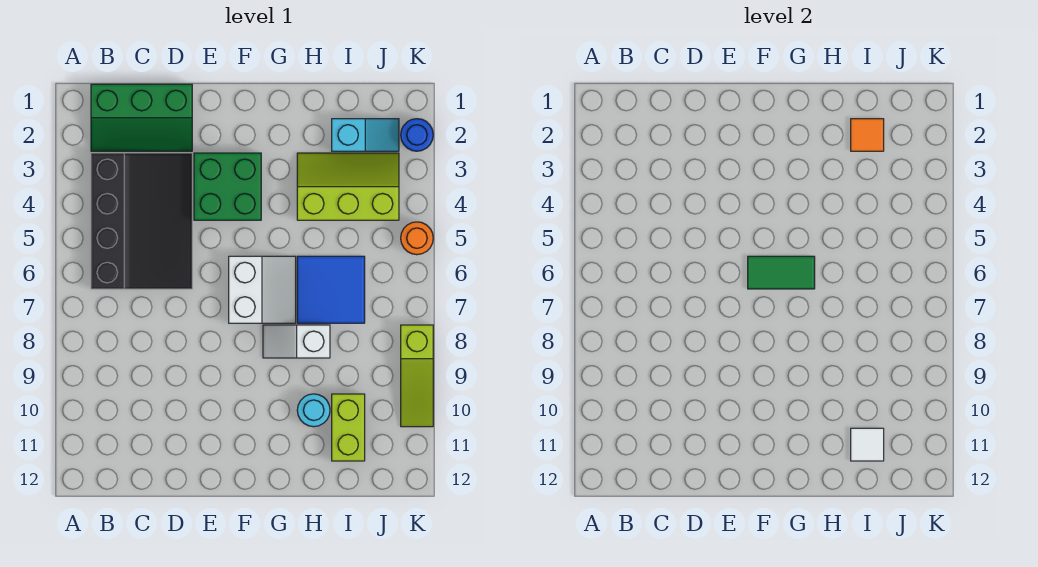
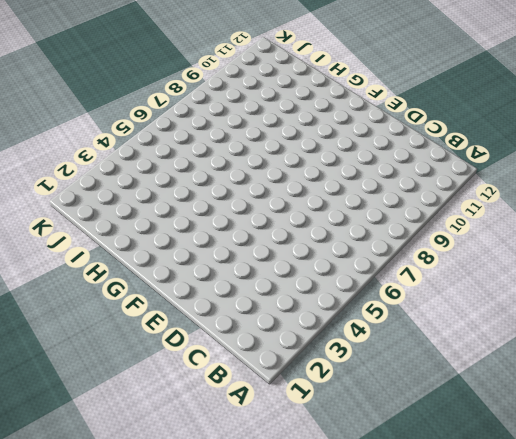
none -> green 2x3 slope [91,84,192,151]
none -> black 3x4 slope [91,153,192,289]
none -> green 2x2 brick [194,153,261,220]

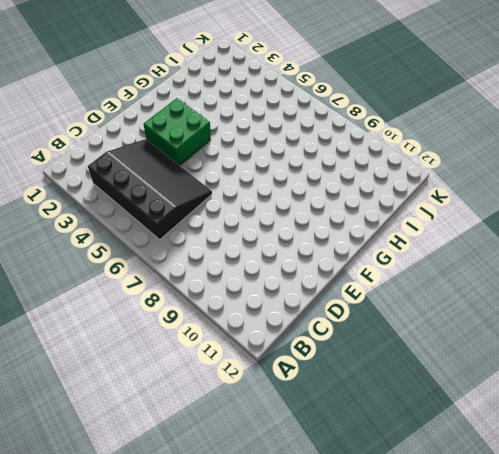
none -> green 2x3 slope [91,84,192,151]
none -> white 2x2 slope [229,256,296,323]
none -> white 1x2 slope [263,325,330,358]

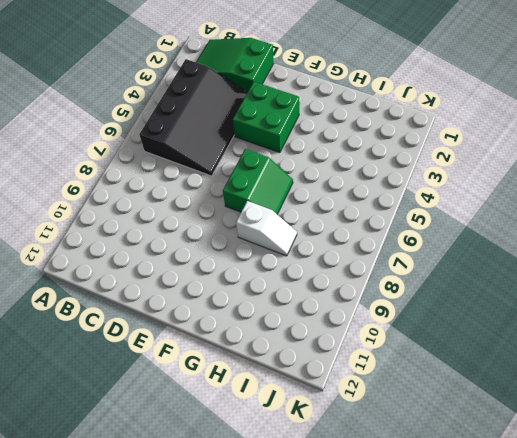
green 2x3 slope [196,38,274,92] -> green 2x3 slope turned to [91,84,192,151]
green 2x2 slope [223,149,293,214] -> white 2x2 slope [229,256,296,323]
white 1x2 slope [236,201,297,256] -> white 1x2 slope turned to [263,325,330,358]
none -> lime 2x3 slope [297,153,399,220]
none -> blue 2x2 tile [297,256,365,323]
none -> cyan 1x1 round brick [297,394,330,427]

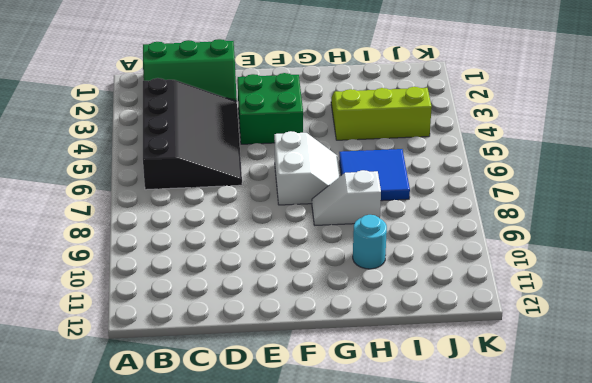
none -> cyan 1x2 slope [332,119,399,151]
none -> lime 1x2 brick [332,394,365,461]
none -> blue 1x1 round brick [401,119,433,151]

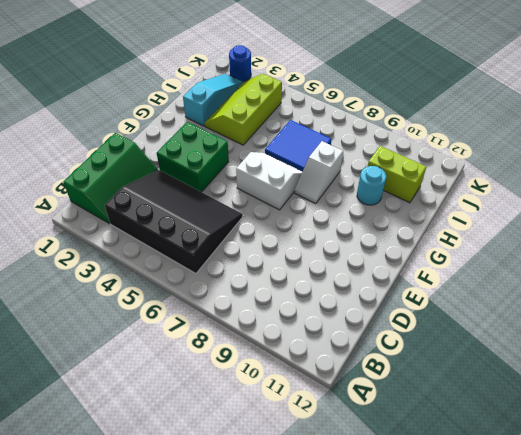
cyan 1x3 slope [183,74,243,126] -> cyan 1x2 slope [332,119,399,151]
none -> orange 1x1 round brick [401,222,433,255]
none -> lime 1x3 slope [401,325,433,427]
none -> green 1x2 tile [748,256,815,289]

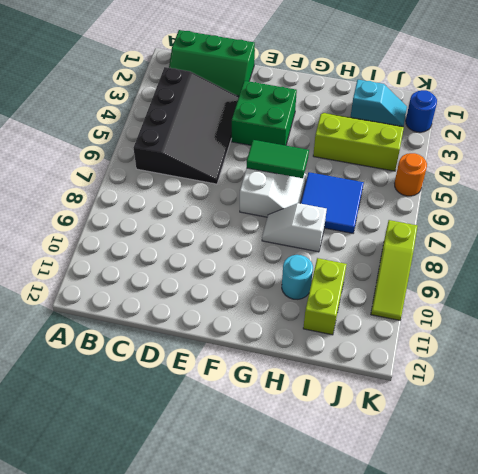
none -> orange 1x1 tile [851,119,884,151]
none -> white 1x1 tile [851,428,884,461]

